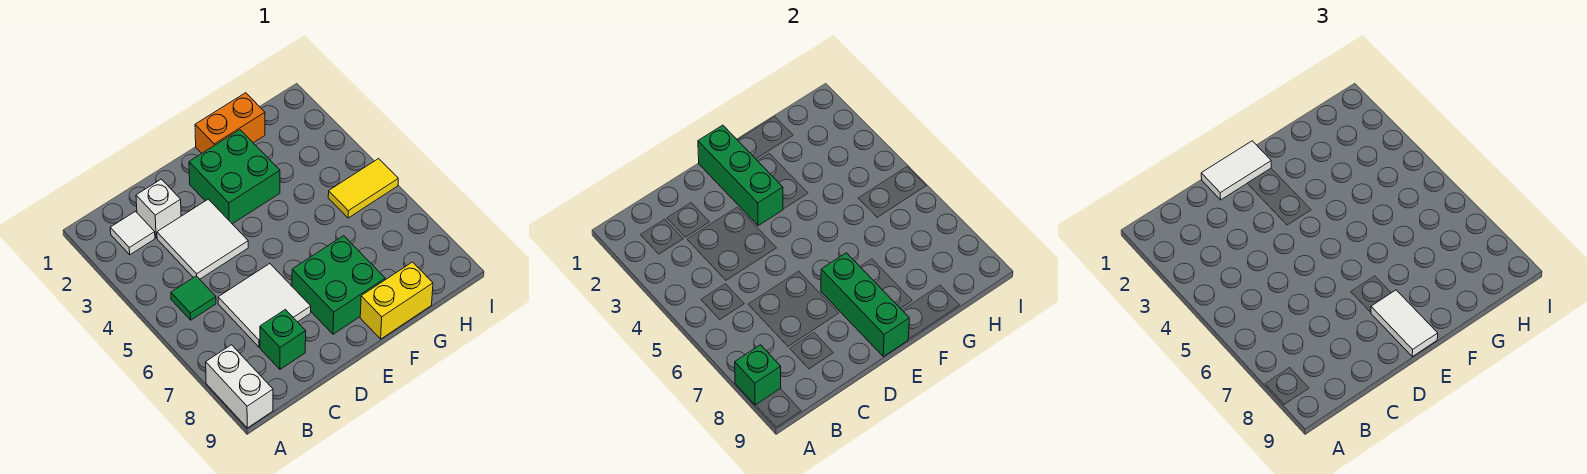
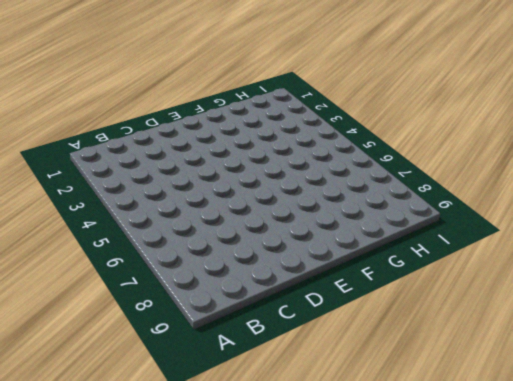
none -> white 1x2 brick [206,345,273,428]
none -> white 1x1 tile [110,211,155,255]
none -> green 1x1 tile [171,276,216,320]

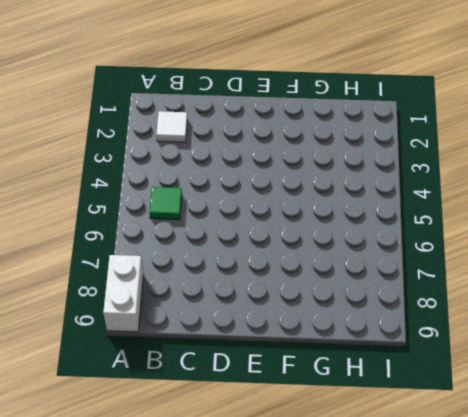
none -> white 1x1 brick [136,179,181,238]
none -> white 2x2 tile [157,199,248,279]
none -> white 2x2 tile [218,264,311,347]

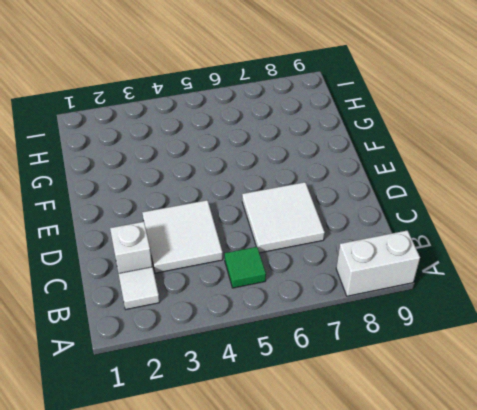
none -> green 1x1 brick [260,310,306,369]
none -> green 2x2 brick [189,130,280,224]
none -> green 2x2 brick [292,236,385,334]

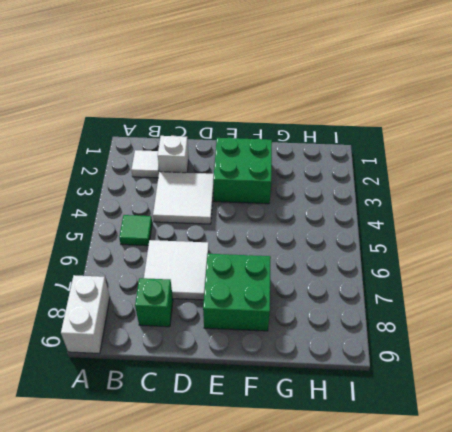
none -> orange 1x2 brick [195,93,265,154]
none -> yellow 1x2 brick [360,262,433,339]
none -> yellow 1x2 tile [328,159,398,218]

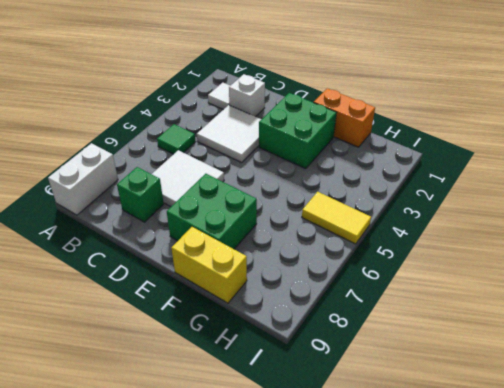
none -> green 1x1 brick [735,345,781,405]
none -> green 1x3 brick [698,125,783,226]
none -> green 1x3 brick [821,253,909,357]

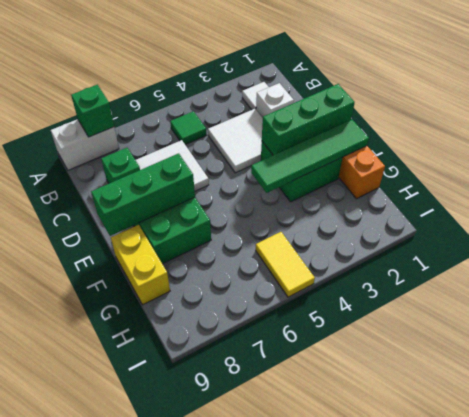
green 1x4 tile [251,119,369,193] -> none
none -> white 1x2 tile [1201,141,1271,200]
none -> white 1x2 tile [1371,290,1438,357]

